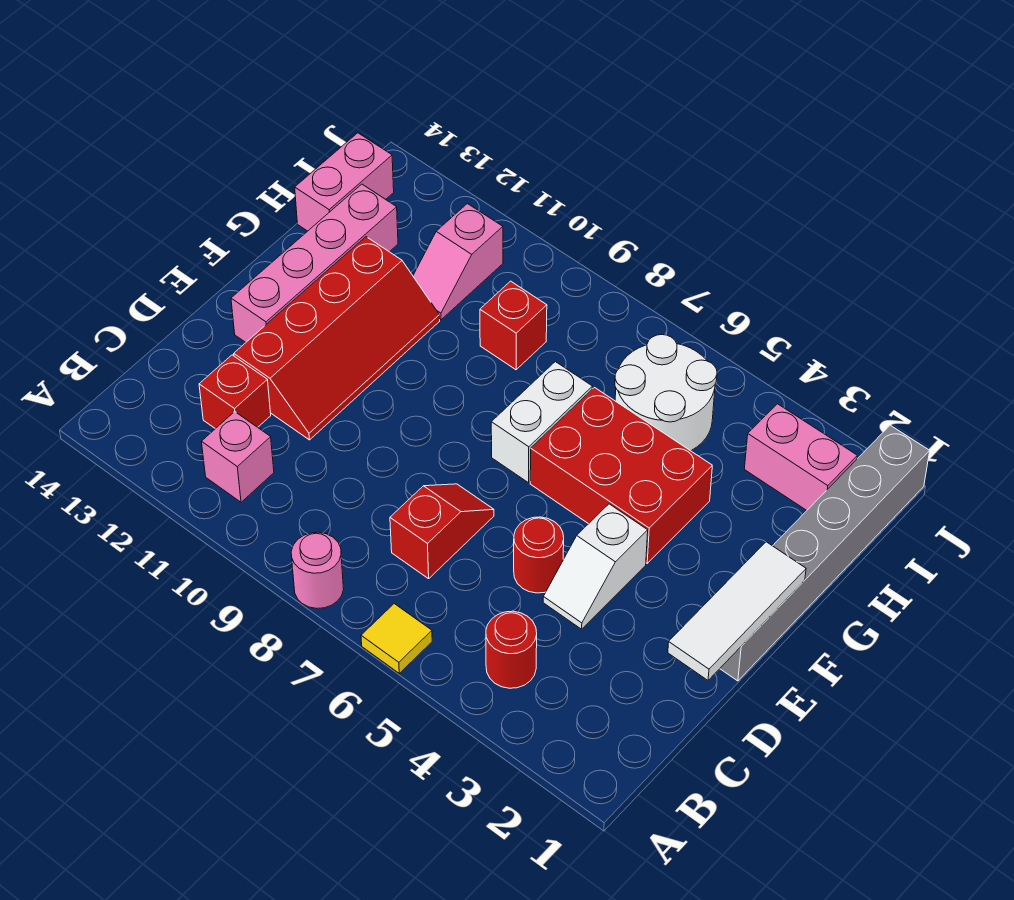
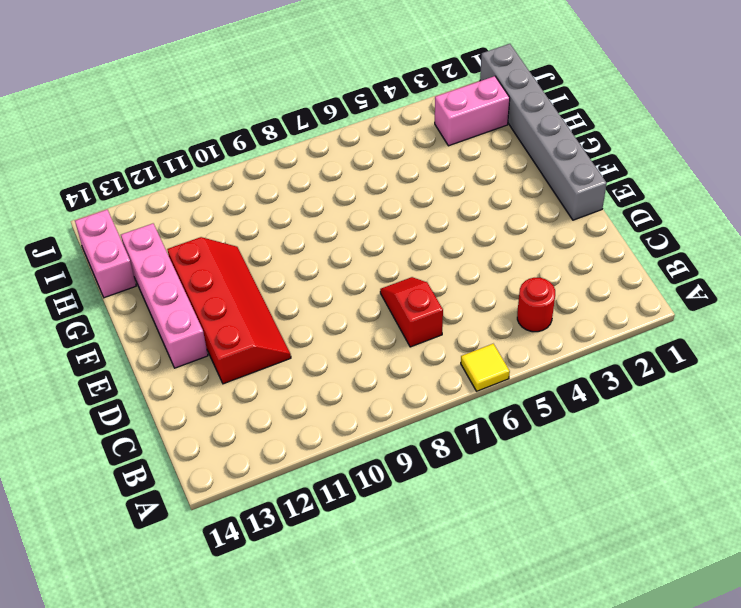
none -> pink 1x1 round brick [291,532,344,608]
none -> pink 1x1 brick [202,412,274,502]
none -> red 1x1 brick [199,355,271,429]

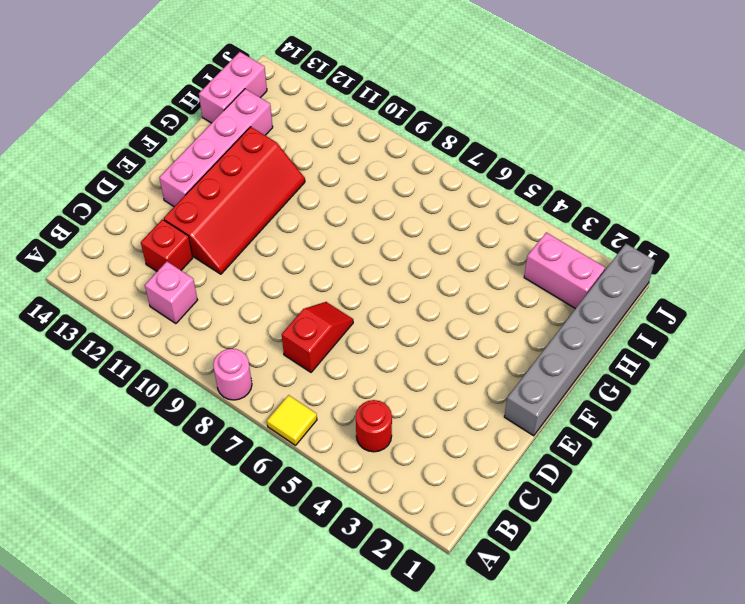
none -> white 1x2 slope [543,504,648,629]
none -> red 1x1 round brick [514,517,564,593]
none -> red 2x3 brick [530,388,712,563]

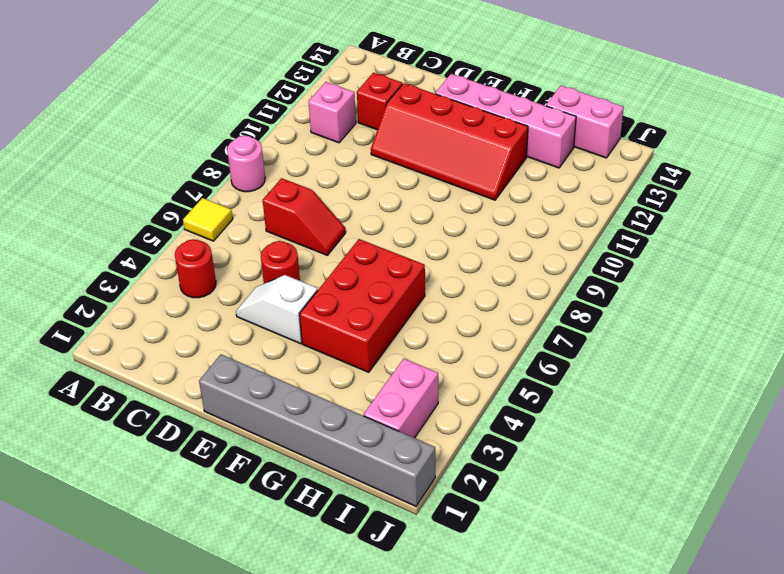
none -> white 1x2 brick [491,362,593,483]
none -> white 2x2 round brick [615,335,717,451]
none -> red 1x1 brick [480,281,547,370]

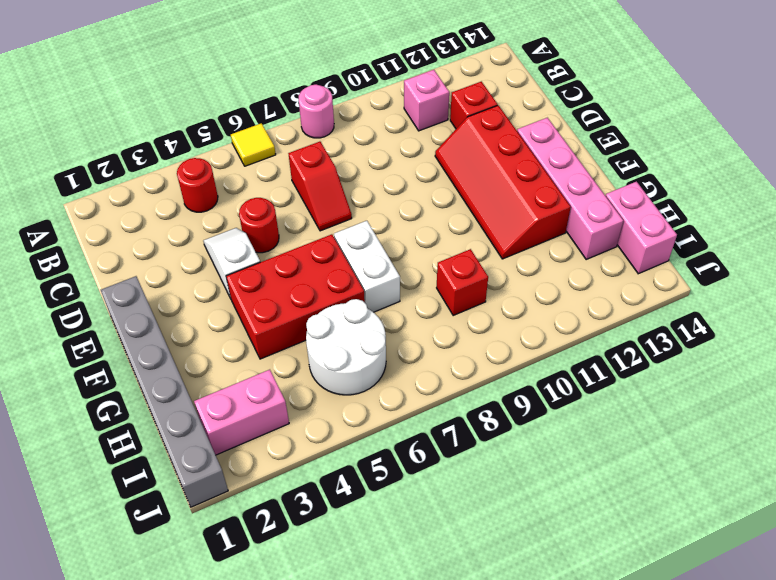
none -> pink 1x2 slope [413,204,503,320]
none -> white 1x3 tile [668,542,806,680]

